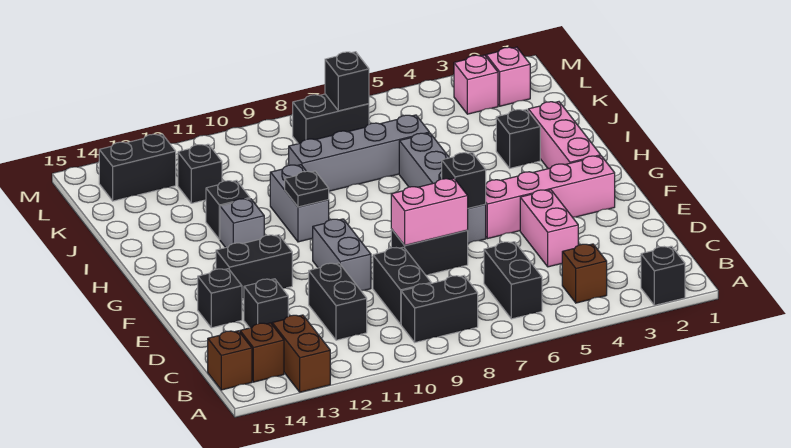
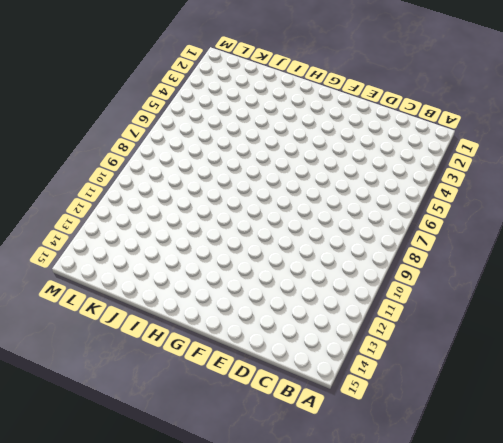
none -> black 1x1 brick [641,246,685,305]
none -> brown 1x2 brick [272,315,330,392]
none -> brown 1x1 brick [562,244,607,303]
none -> black 1x2 brick [484,242,542,319]

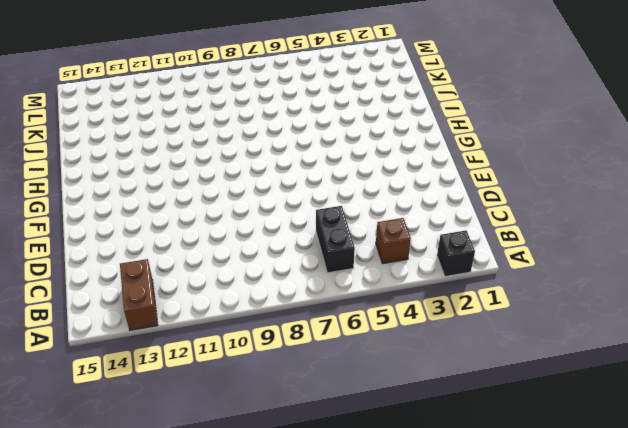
none -> black 1x2 brick [401,276,478,342]
none -> brown 1x1 brick [240,323,284,382]
none -> brown 1x1 brick [208,331,252,390]
none -> black 1x2 brick [373,247,431,324]

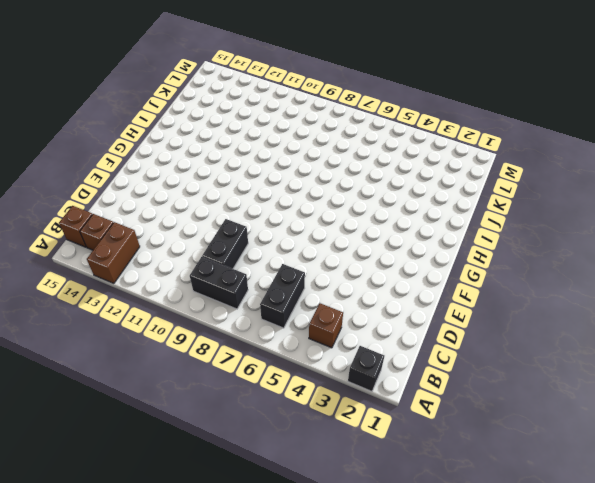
none -> black 1x2 brick [309,263,367,340]
none -> pink 1x2 brick [520,190,578,267]
none -> black 1x1 brick [244,279,288,328]
none -> black 1x2 brick [391,229,468,275]

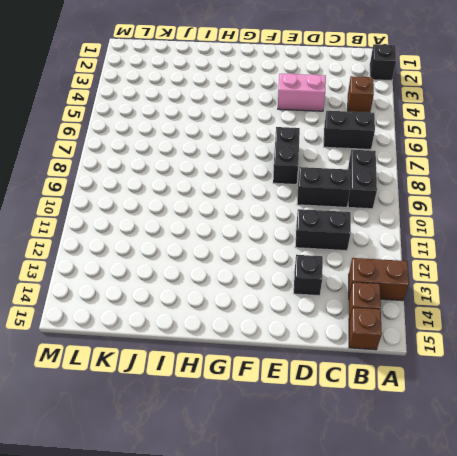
none -> grey 1x2 brick [313,219,371,291]
none -> black 1x1 brick [198,269,242,328]
none -> pink 1x4 brick [485,156,615,239]
none -> grey 1x4 brick [399,133,486,243]

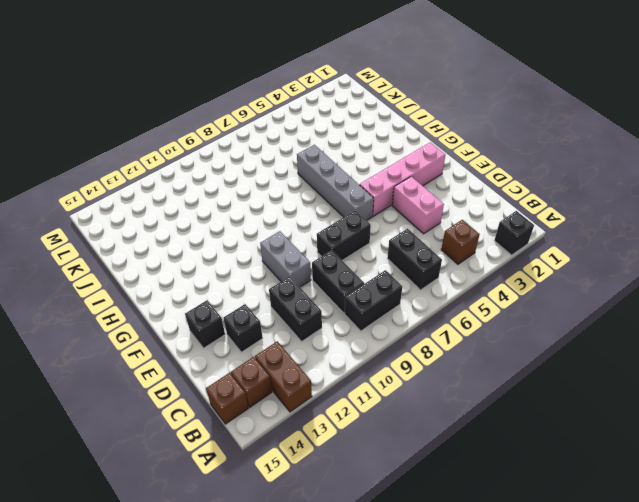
none -> black 1x2 brick [216,235,292,299]
none -> pink 1x3 brick [528,102,601,169]
none -> grey 1x2 brick [270,165,329,242]
none -> grey 1x1 brick [220,199,264,248]

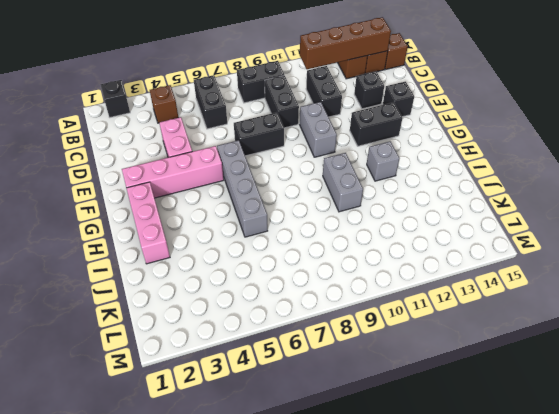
brown 1x4 brick [300,17,391,69] -> none
none -> black 1x1 brick [496,109,540,168]
none -> black 1x1 brick [206,180,250,240]
none -> grey 1x4 brick [289,115,429,191]
none -> black 1x1 brick [178,144,222,203]

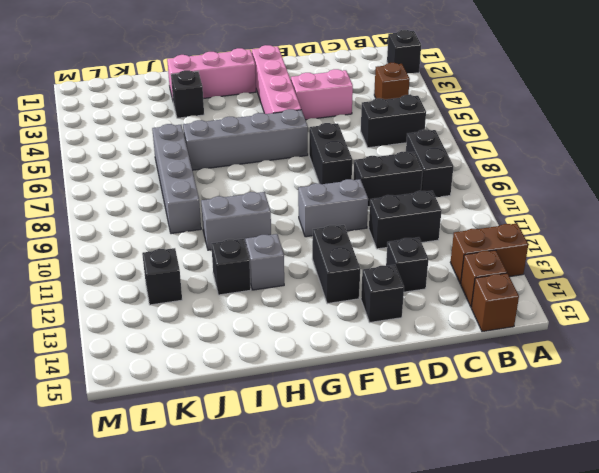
none -> pink 1x1 brick [486,47,530,106]
none -> pink 1x1 brick [454,55,498,114]
none -> black 1x2 brick [293,94,369,144]
none -> black 1x2 brick [99,134,176,201]

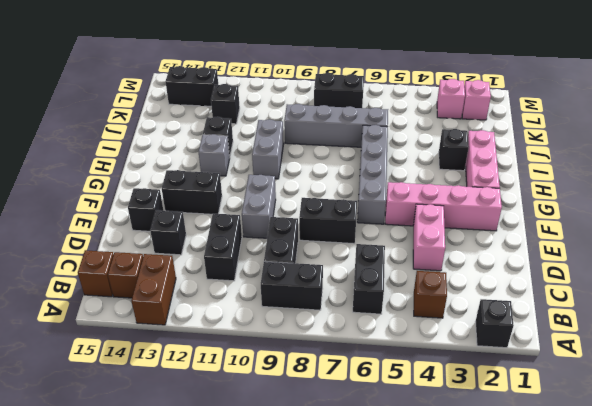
none -> pink 1x2 brick [391,178,468,245]
none -> black 1x1 brick [442,153,486,208]
none -> black 1x1 plate [285,171,329,207]
none -> black 1x1 brick [325,52,369,111]

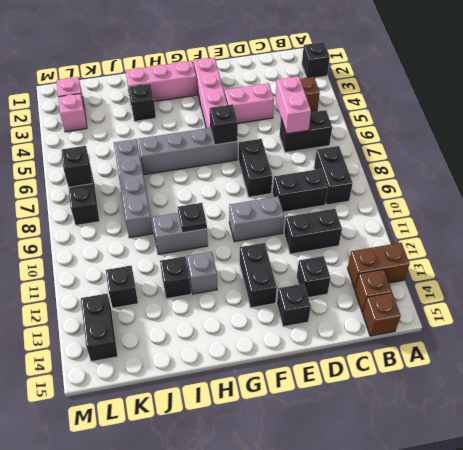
pink 1x2 brick [275,76,311,134] -> pink 1x2 brick moved to [391,178,468,245]

